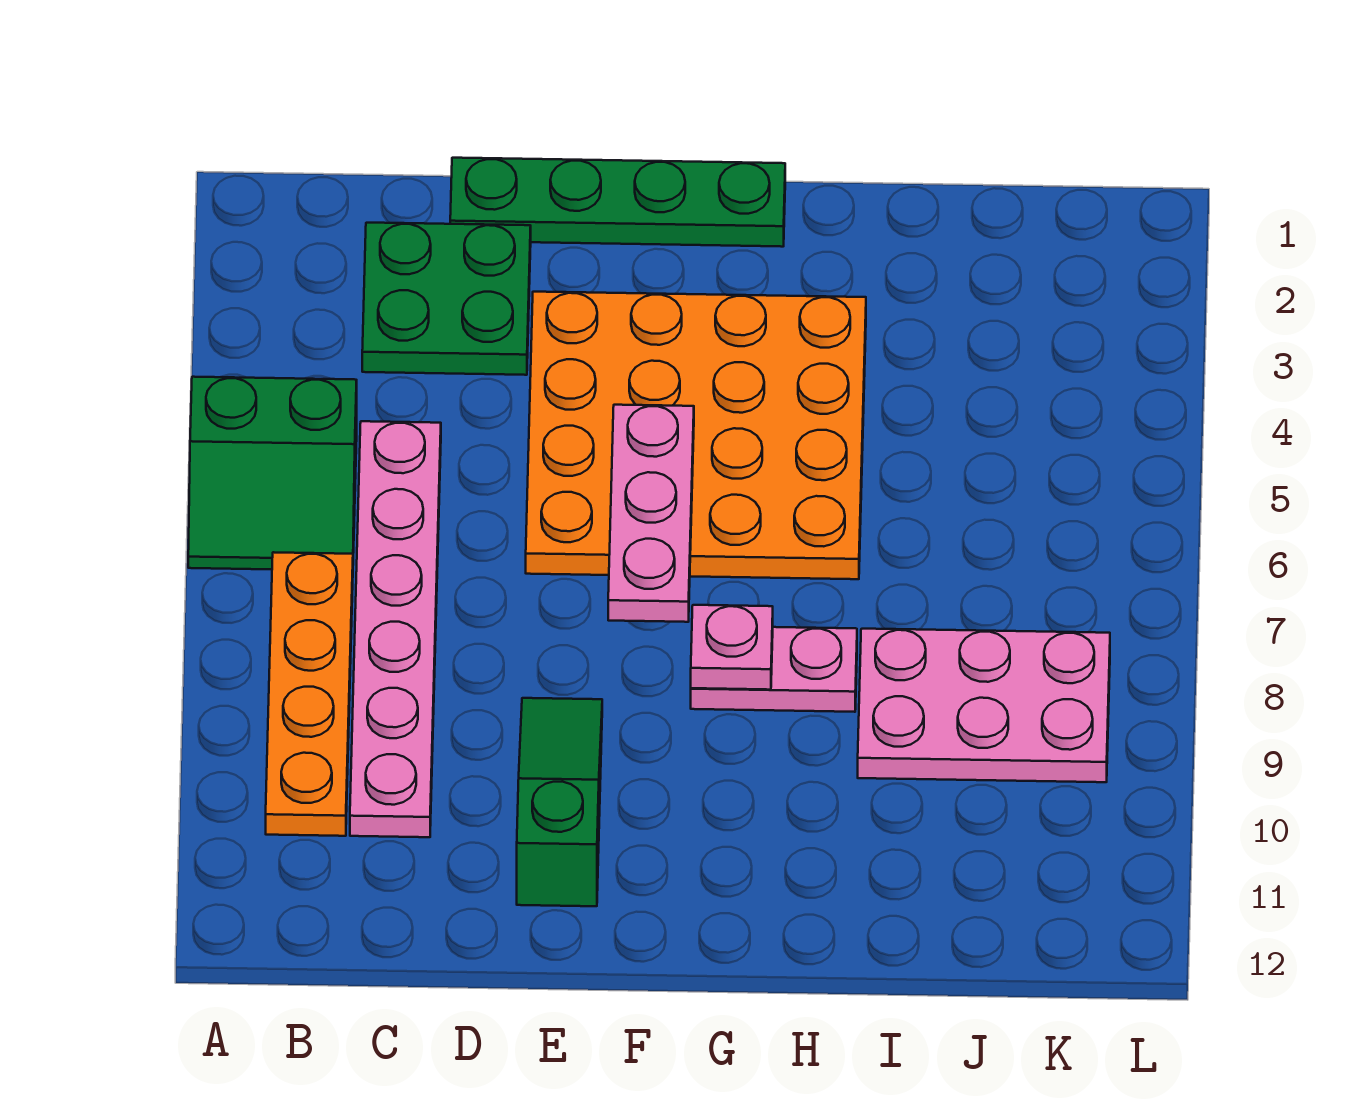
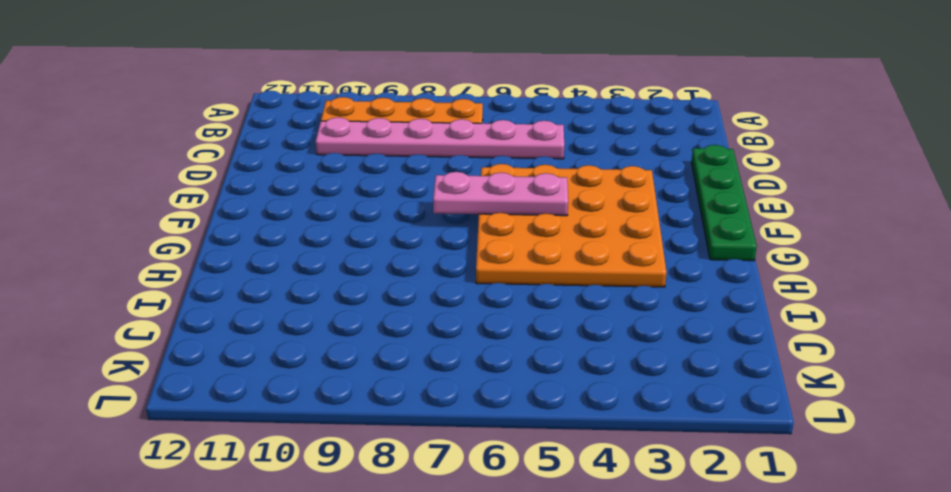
none -> green 2x2 slope [188,377,357,570]
none -> green 2x2 plate [362,223,531,375]

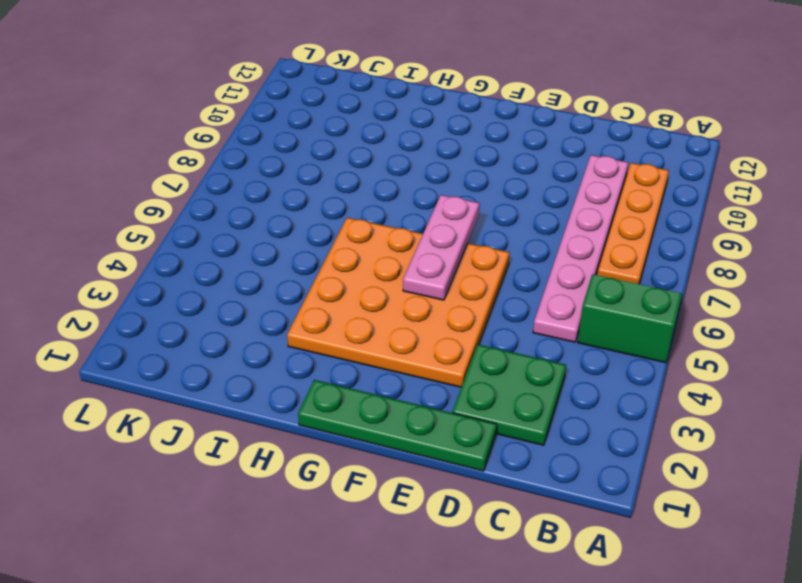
none -> green 1x3 slope [517,698,602,906]
none -> pink 1x2 plate [691,627,857,712]

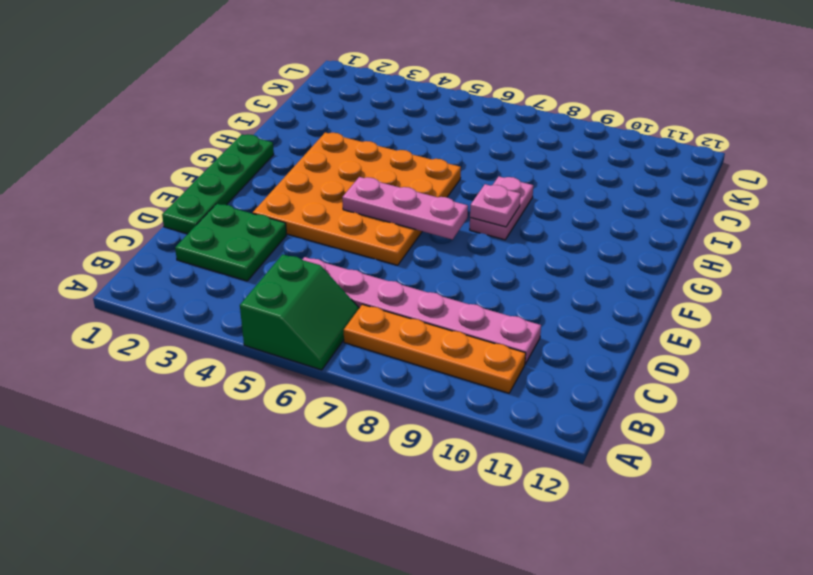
none -> green 1x3 slope [517,698,602,906]
none -> pink 2x3 plate [858,629,1110,782]

